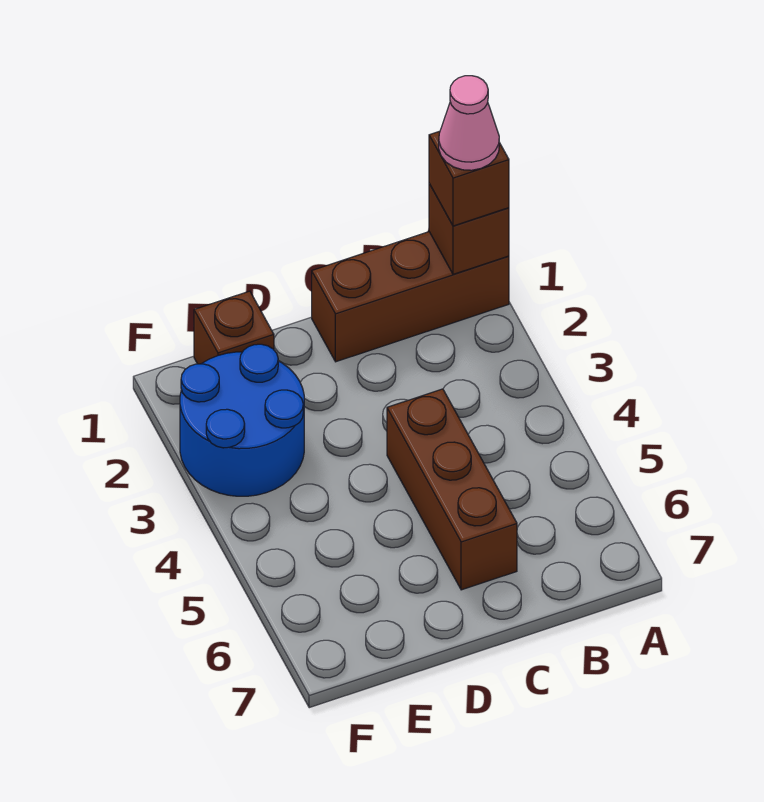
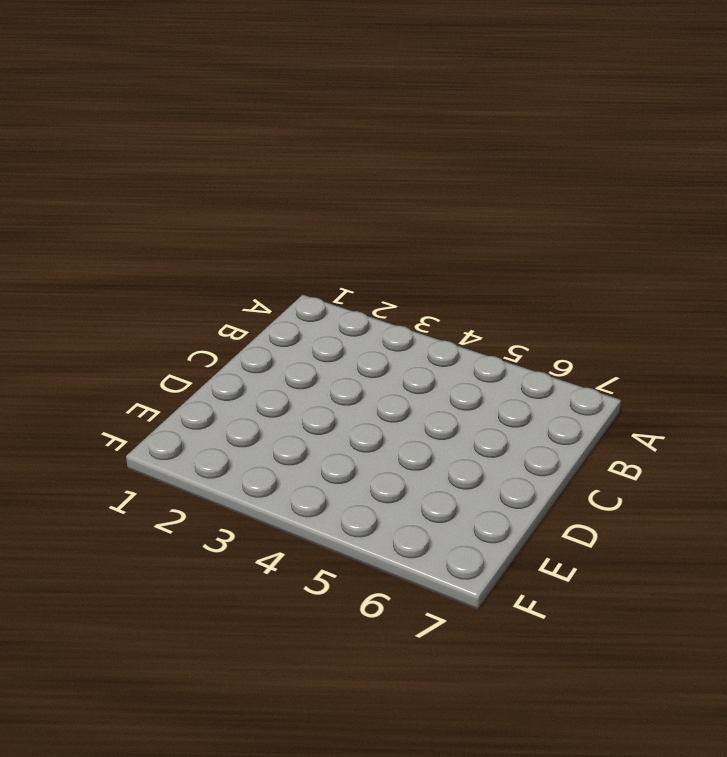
none -> brown 1x3 brick [312,232,509,362]
none -> brown 1x3 brick [387,389,517,590]

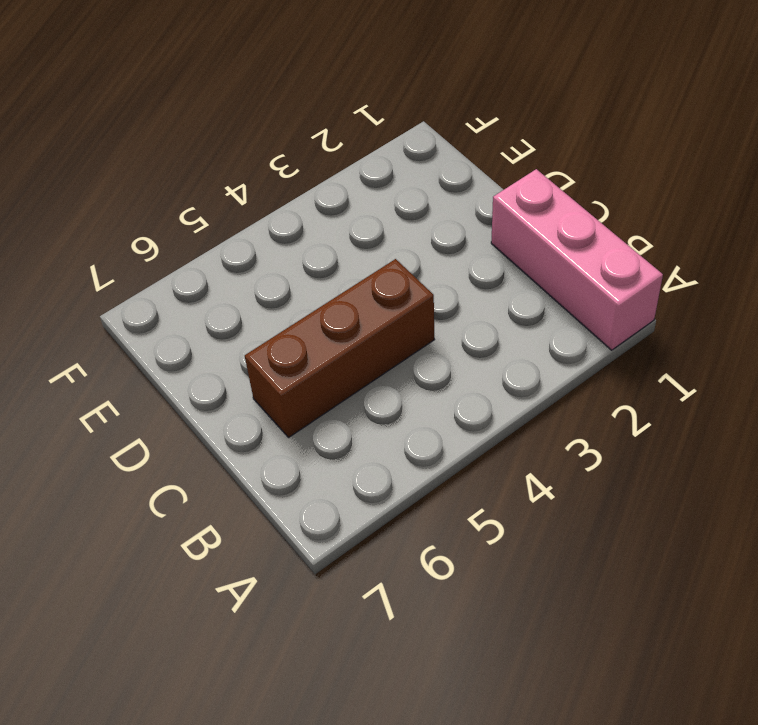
pink 1x3 brick [491,169,663,350] -> brown 1x3 brick [312,232,509,362]
none -> brown 1x1 brick [194,291,274,364]
none -> blue 2x2 round brick [180,344,304,496]

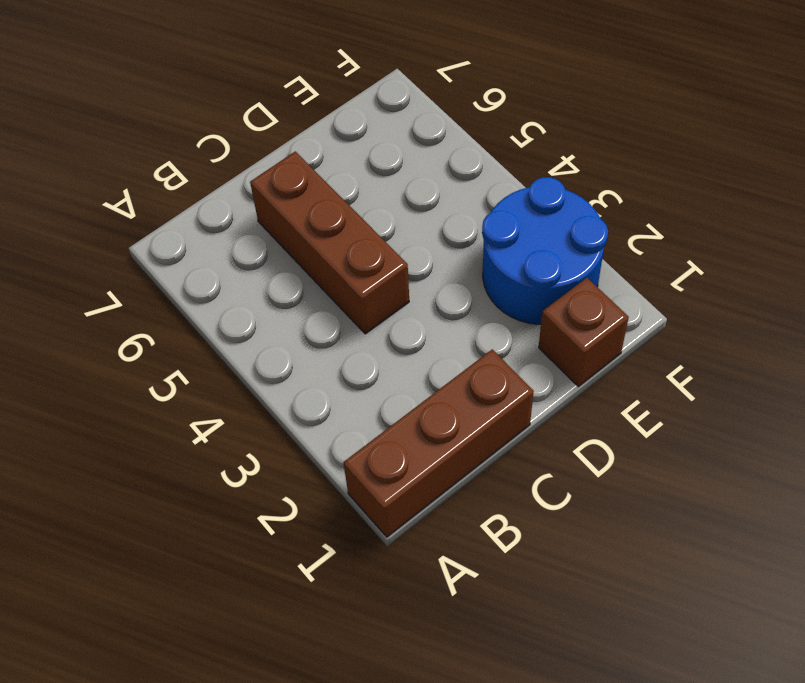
none -> brown 1x1 brick [429,184,509,274]
none -> brown 1x1 brick [429,131,509,226]

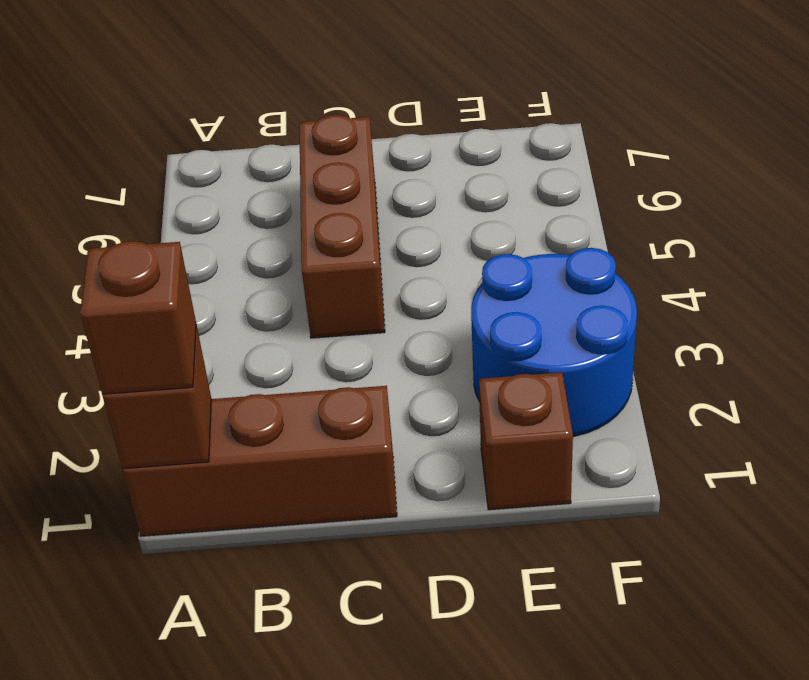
none -> pink 1x1 cone [439,76,499,170]

